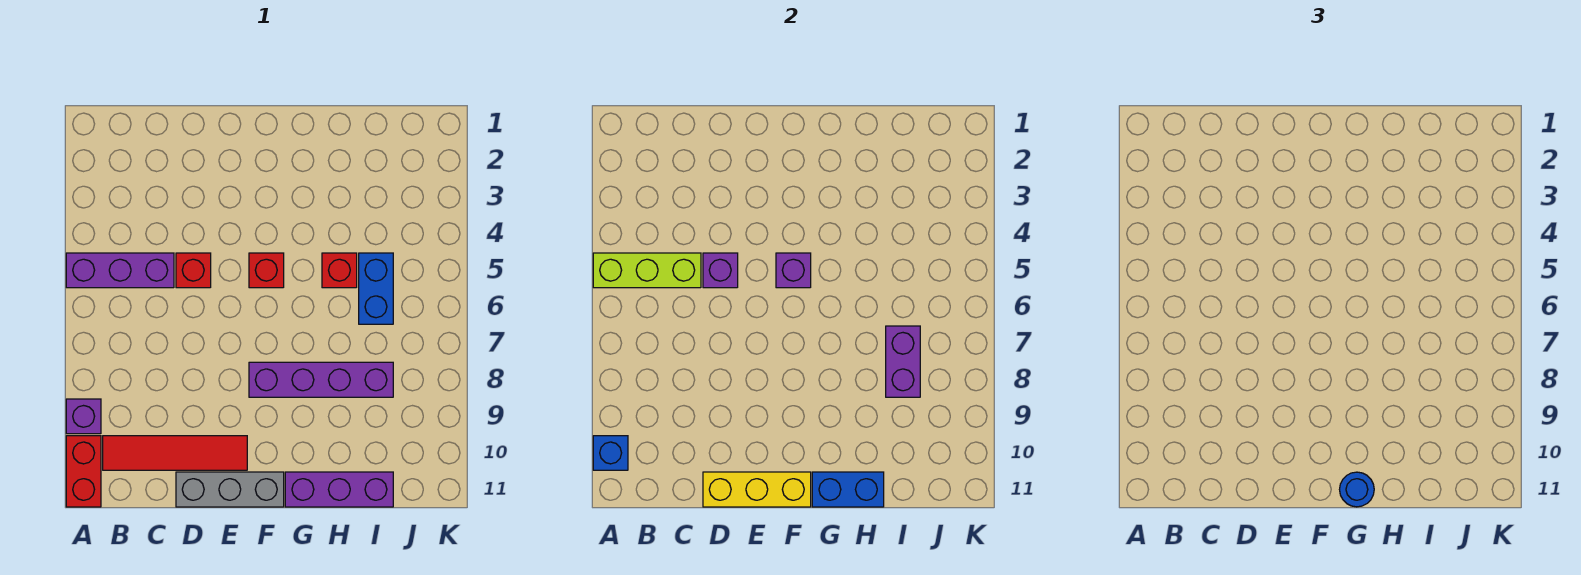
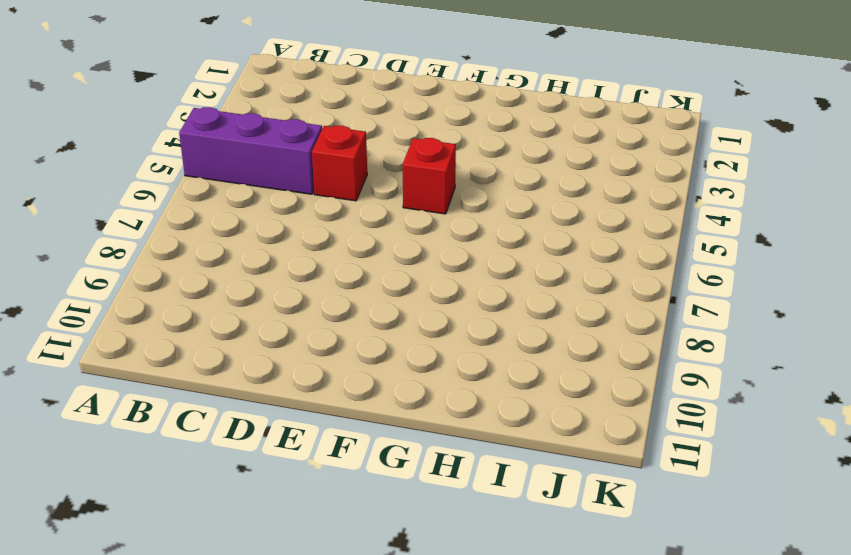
none -> purple 1x1 brick [66,399,101,434]
none -> red 1x2 brick [66,436,101,507]
none -> red 1x4 tile [103,436,247,470]

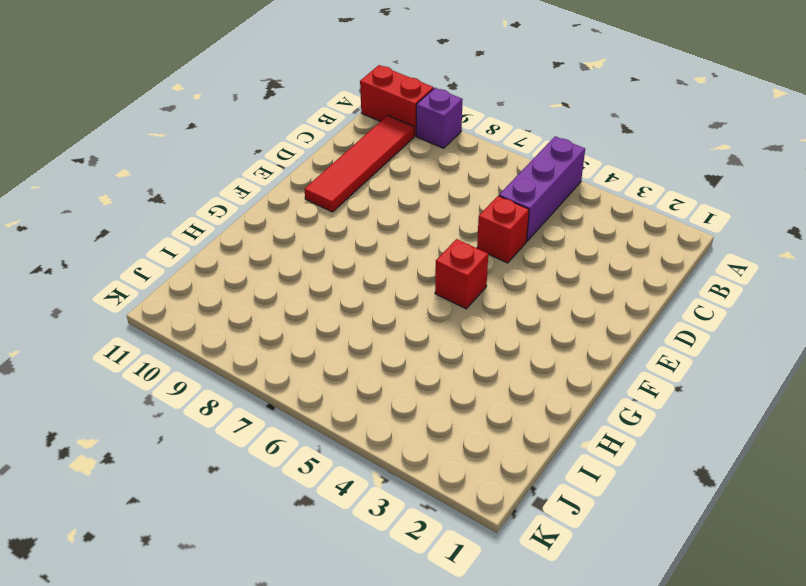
none -> grey 1x3 brick [176,472,284,507]
none -> purple 1x4 brick [249,362,393,397]
none -> purple 1x3 brick [285,472,393,507]

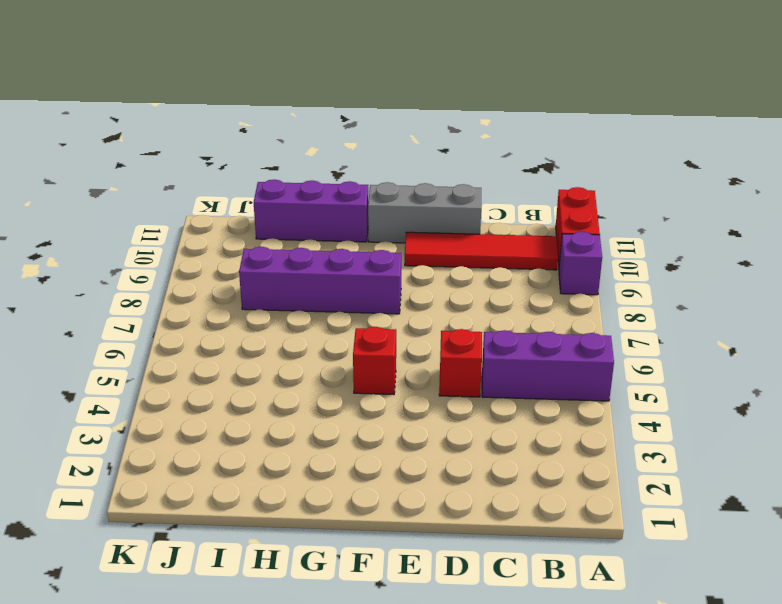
none -> red 1x1 brick [322,253,357,288]
none -> blue 1x2 brick [359,253,393,324]
none -> lime 1x3 brick [593,253,701,288]

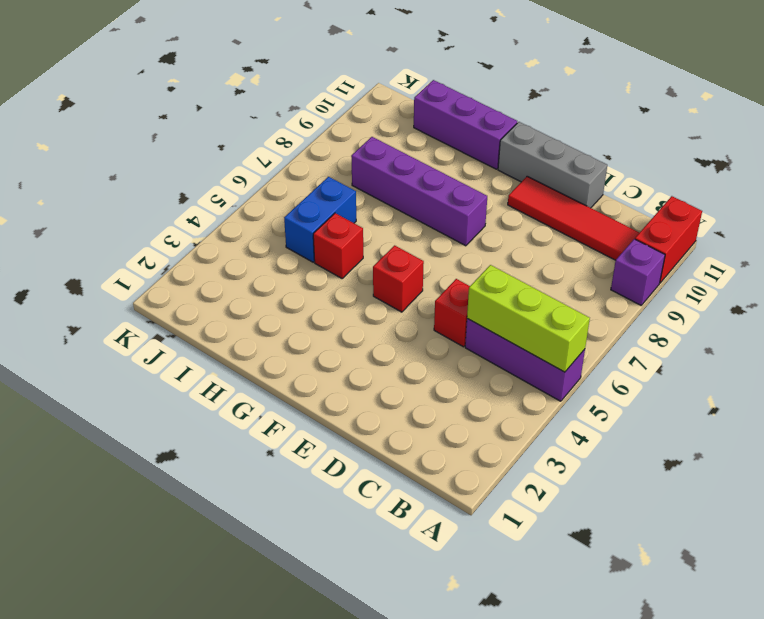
none -> blue 1x1 brick [593,436,628,470]
none -> purple 1x1 brick [703,253,738,288]
none -> yellow 1x3 brick [703,472,811,507]

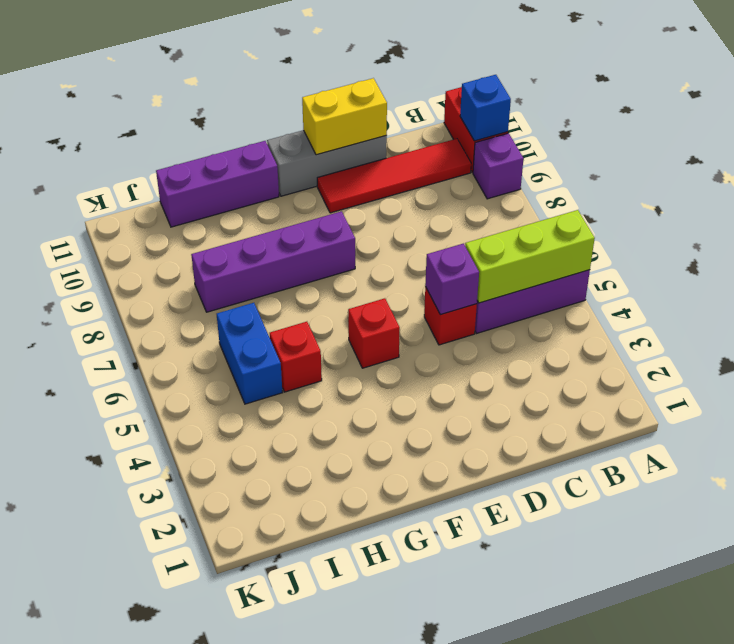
yellow 1x2 brick [302,78,387,155] -> yellow 1x3 brick [703,472,811,507]
none -> purple 1x1 brick [776,253,811,288]
none -> blue 1x2 brick [812,472,884,507]
none -> purple 1x2 brick [886,326,920,397]

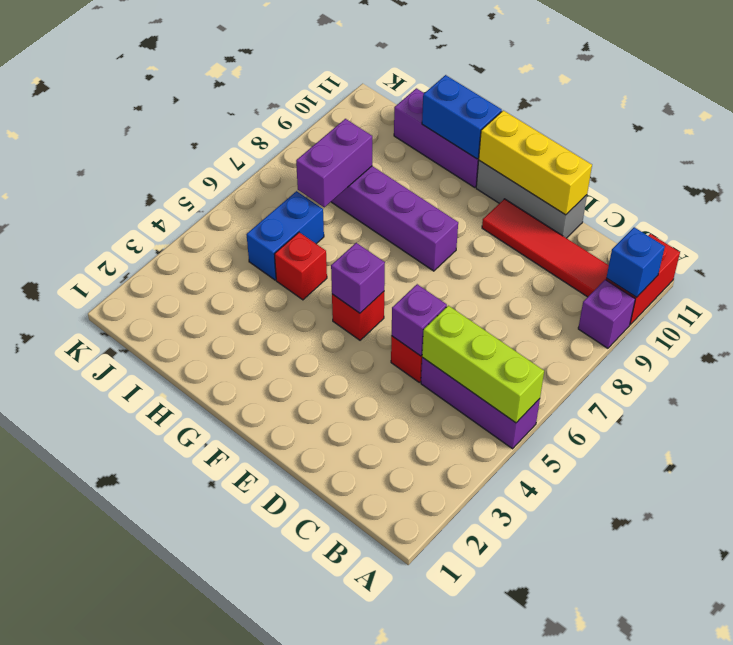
none -> blue 1x1 round brick [1340,472,1374,507]

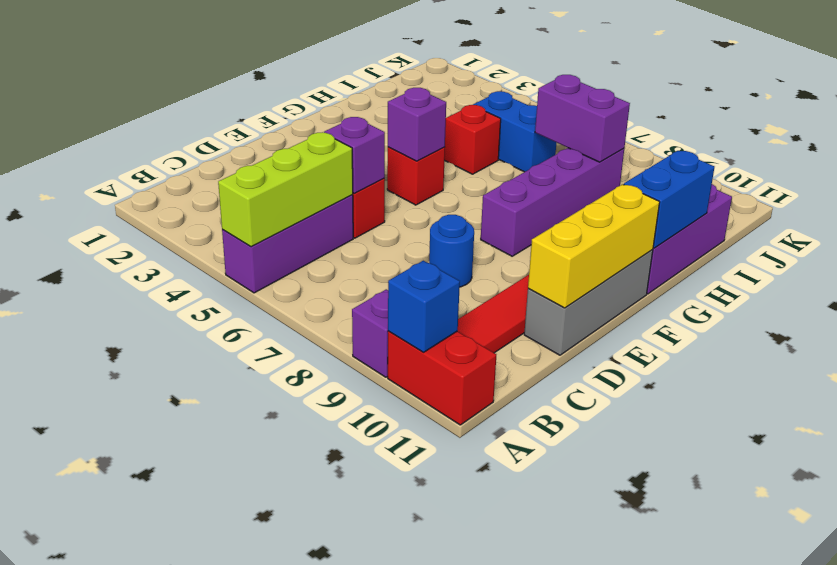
blue 1x1 round brick [429,215,474,287] -> blue 1x1 round brick moved to [1340,472,1374,507]

